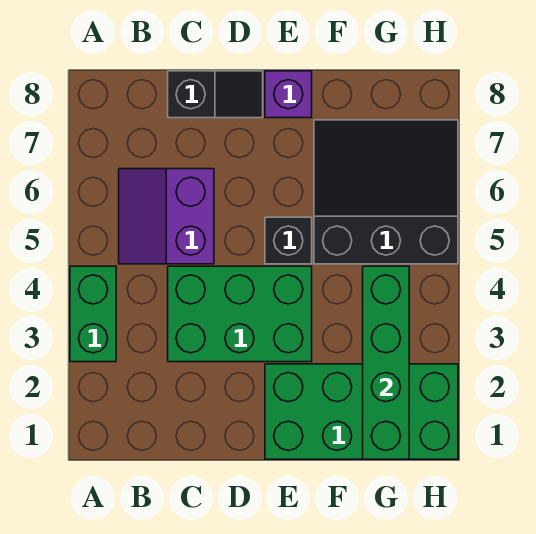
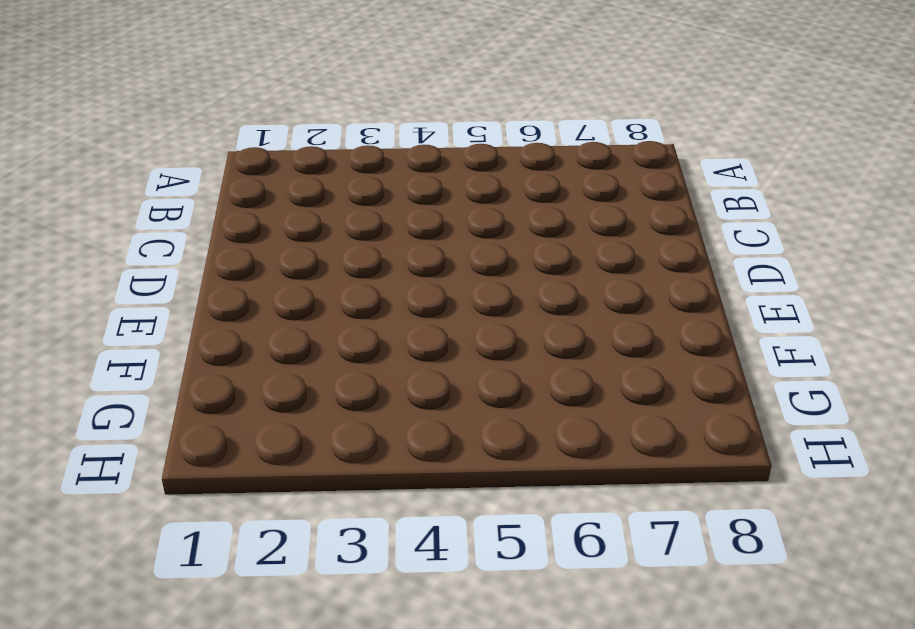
none -> green 1x2 brick [70,266,116,362]
none -> purple 2x2 slope [119,169,214,264]

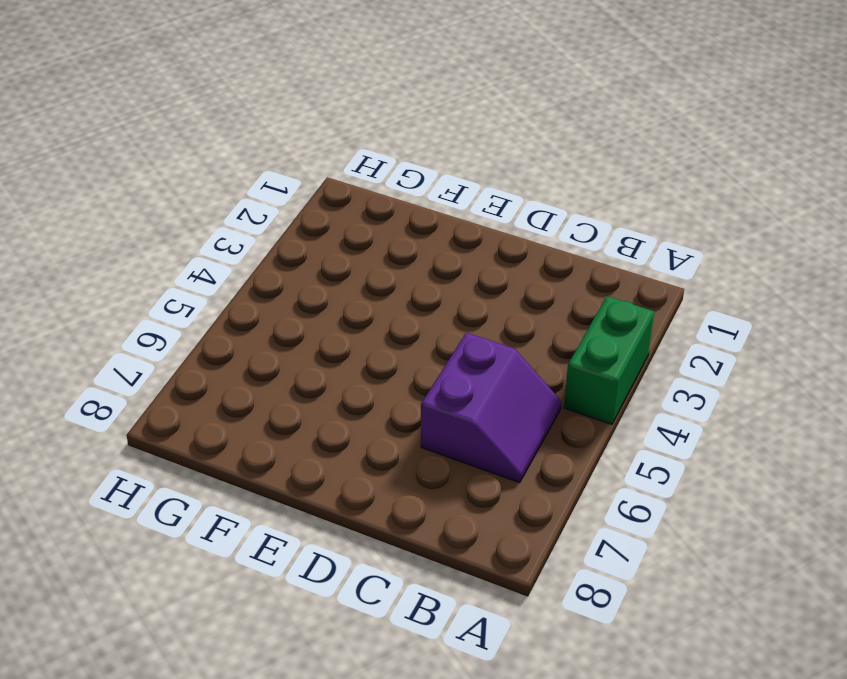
none -> green 2x3 brick [168,266,312,362]
none -> black 1x2 slope [168,71,263,118]

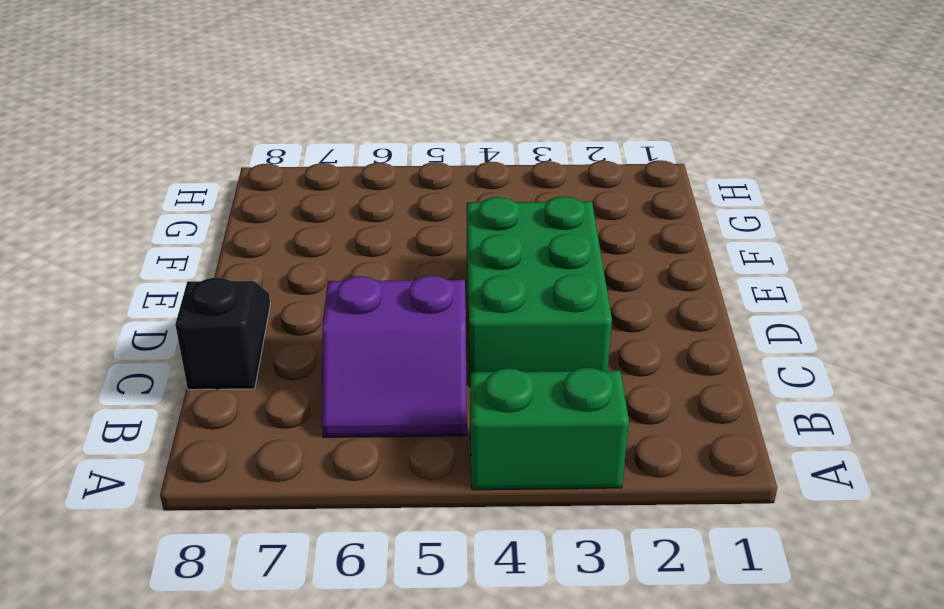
none -> green 2x4 brick [265,364,458,459]
none -> black 1x1 brick [265,217,312,264]

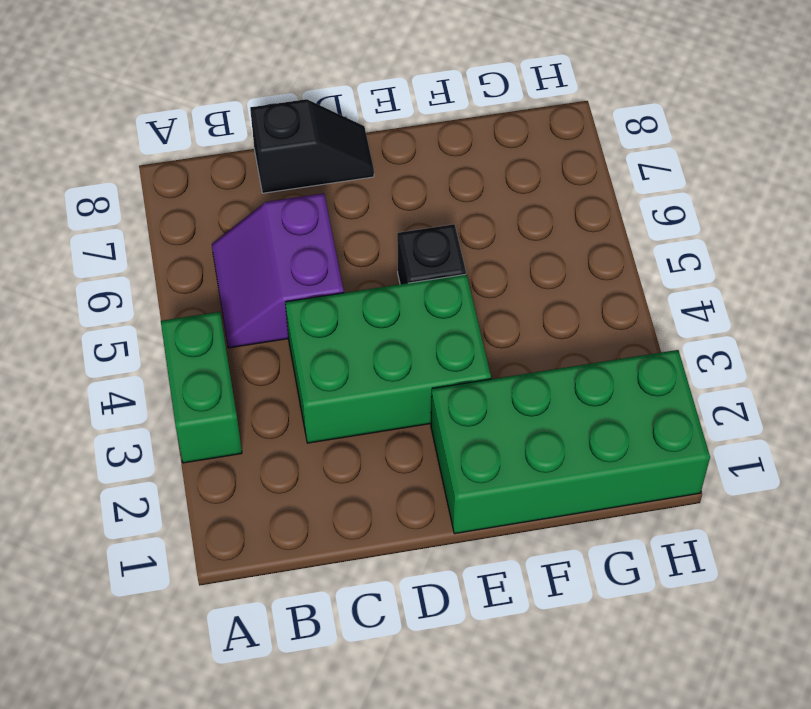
none -> purple 1x1 brick [265,71,312,118]
none -> black 3x3 slope [314,120,458,264]

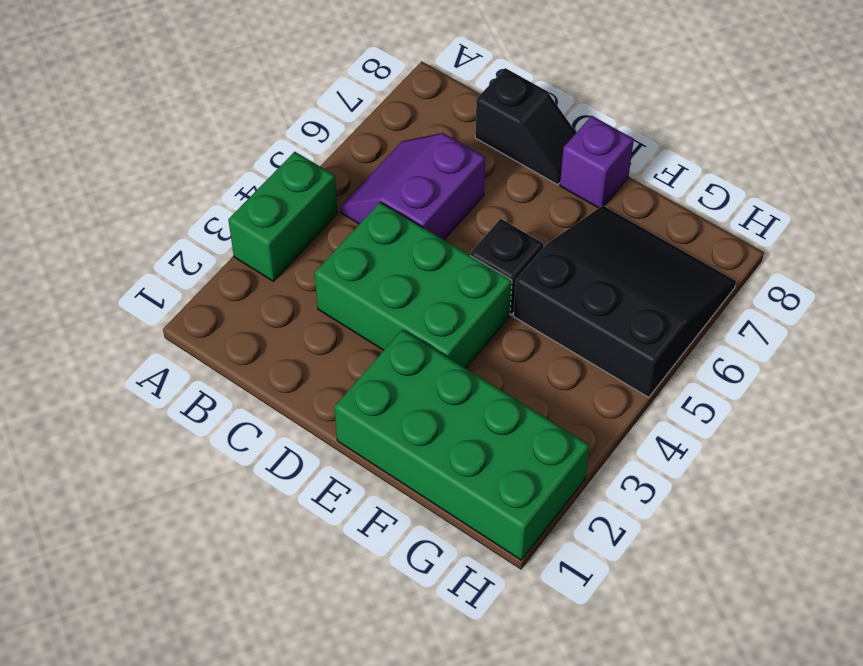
none -> green 1x4 brick [363,266,409,459]

